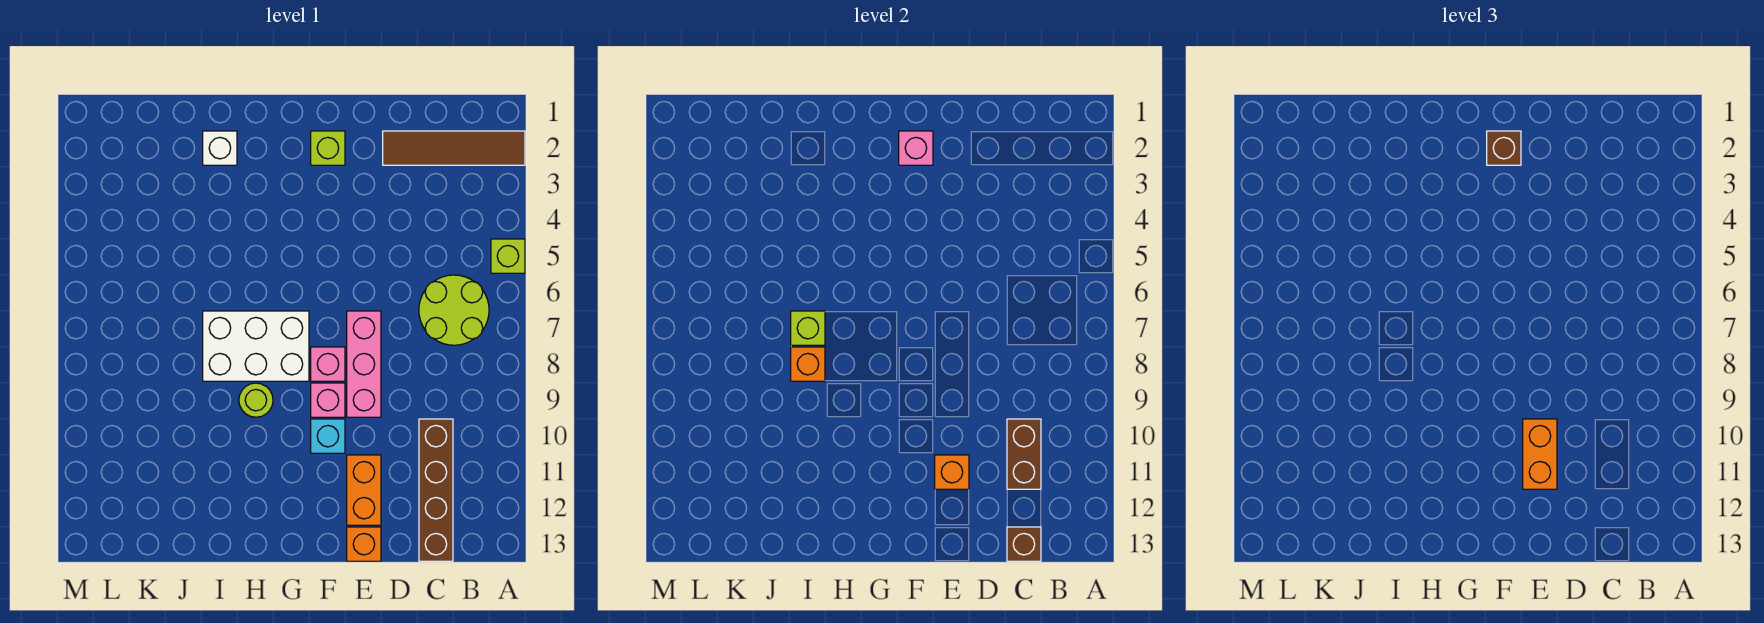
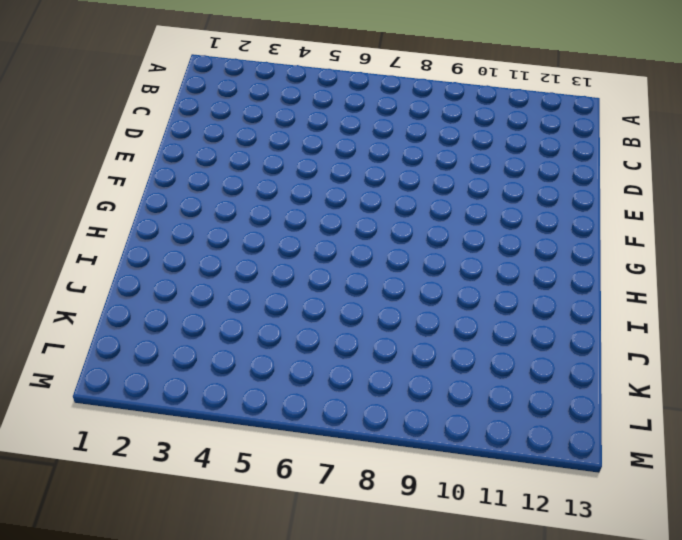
none -> brown 1x4 tile [383,131,525,165]
none -> lime 1x1 brick [491,239,525,273]
none -> lime 2x2 round brick [419,275,489,345]

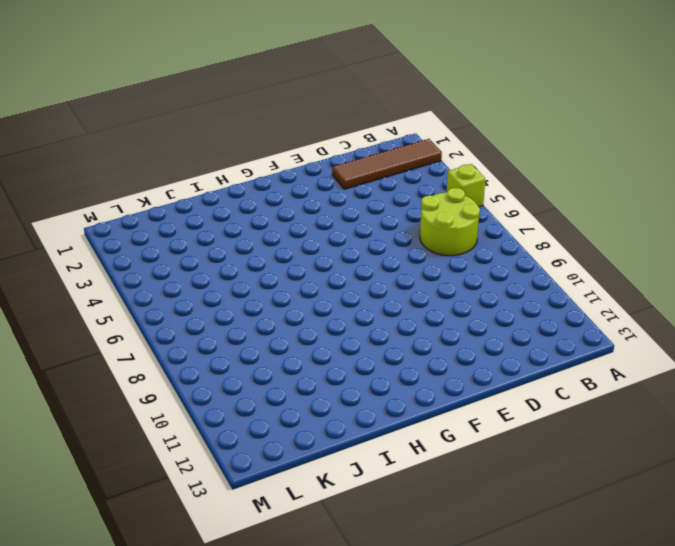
none -> brown 1x4 brick [419,419,453,561]
none -> pink 1x3 brick [347,311,381,417]
none -> orange 1x2 brick [347,455,381,525]

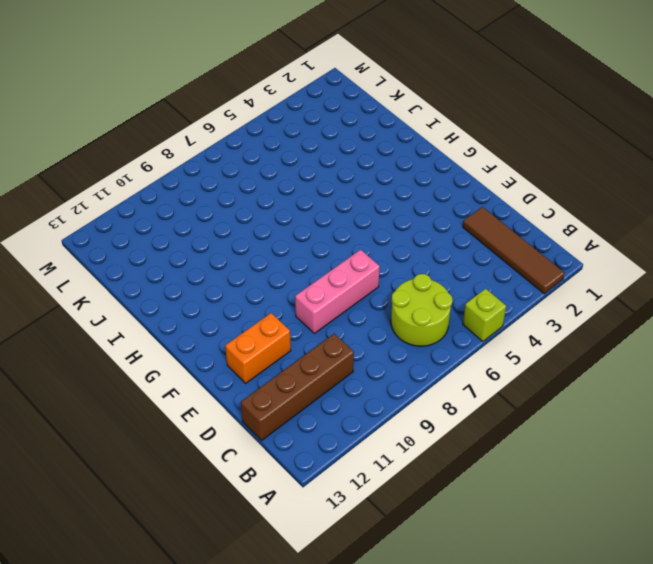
none -> orange 1x1 brick [347,527,381,561]
none -> lime 1x1 brick [311,131,345,165]
none -> pink 1x1 brick [311,347,345,381]

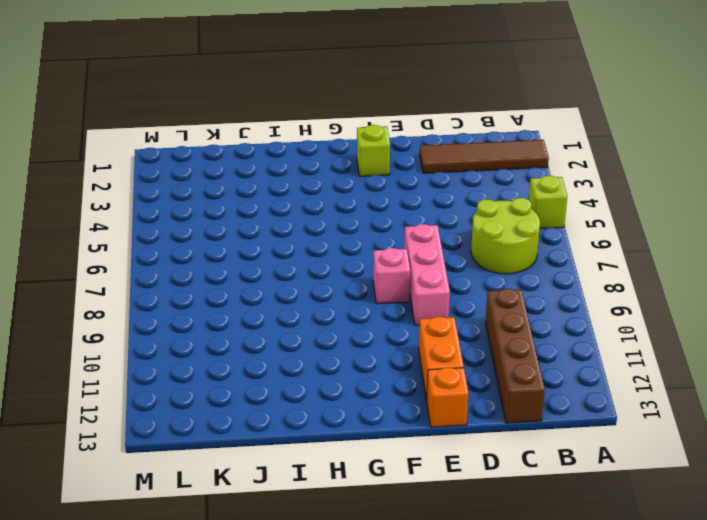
none -> pink 1x1 brick [311,383,345,417]
none -> cyan 1x1 brick [311,419,345,453]
none -> white 2x3 brick [203,311,309,381]

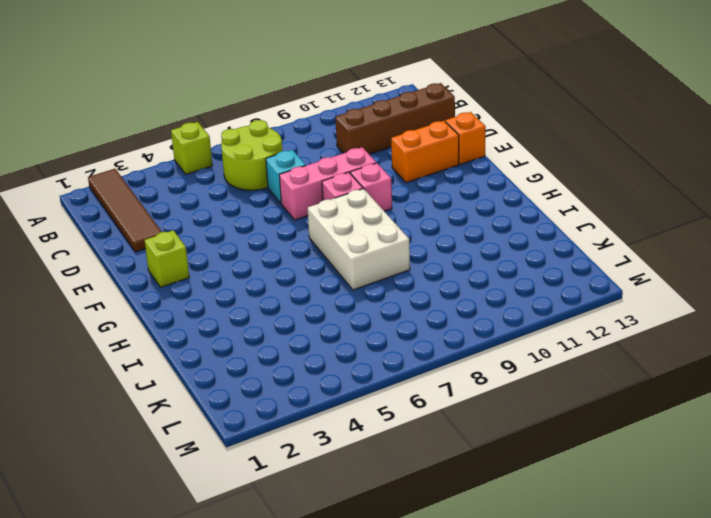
cyan 1x1 brick [266,150,306,203] -> cyan 1x1 brick moved to [311,419,345,453]
none -> lime 1x1 round brick [239,383,273,417]
none -> white 1x1 brick [203,131,237,165]
none -> brown 1x2 brick [1007,419,1041,489]

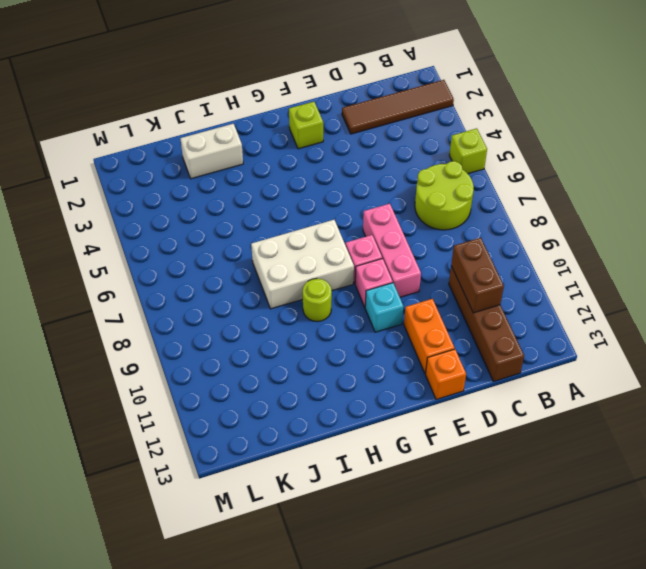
white 1x2 brick [180,124,243,179] -> white 1x1 brick [203,131,237,165]
none -> brown 1x1 brick [1007,527,1041,561]
none -> orange 1x1 brick [935,455,969,489]
none -> pink 1x1 brick [899,131,933,165]

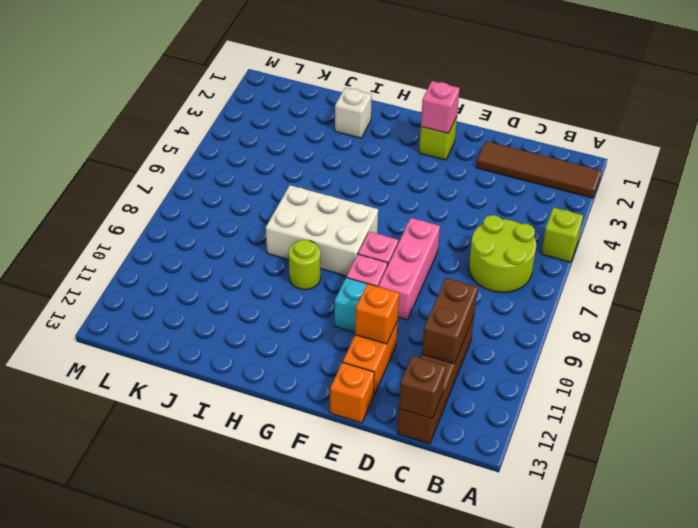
none -> lime 1x1 brick [791,311,825,345]
none -> orange 1x1 brick [791,347,825,381]
none -> orange 1x2 brick [1523,419,1557,489]

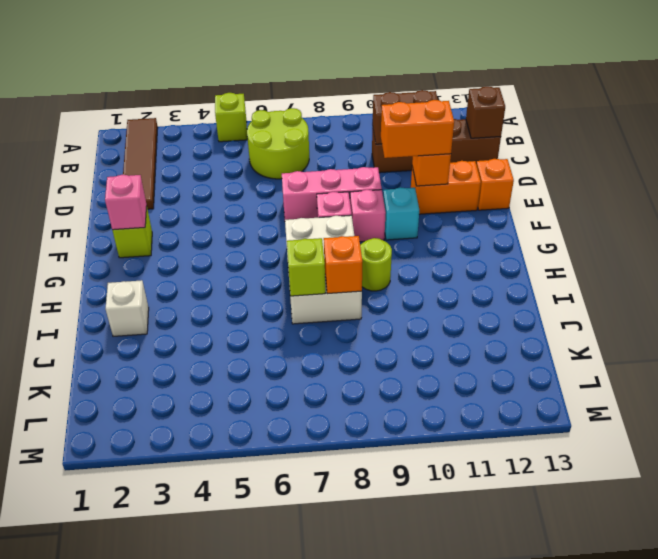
none -> brown 1x1 brick [1487,131,1521,165]

